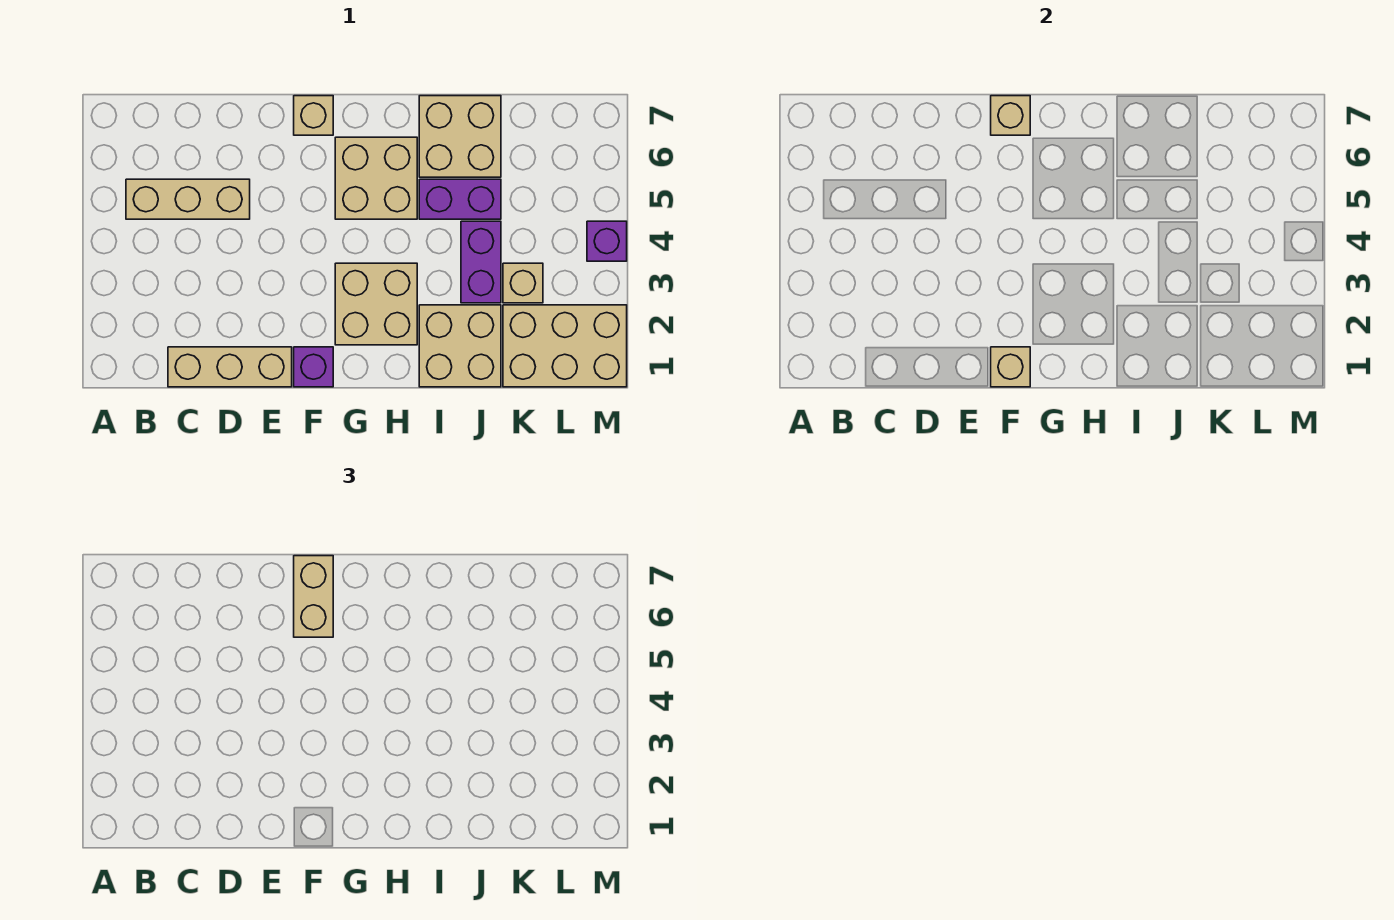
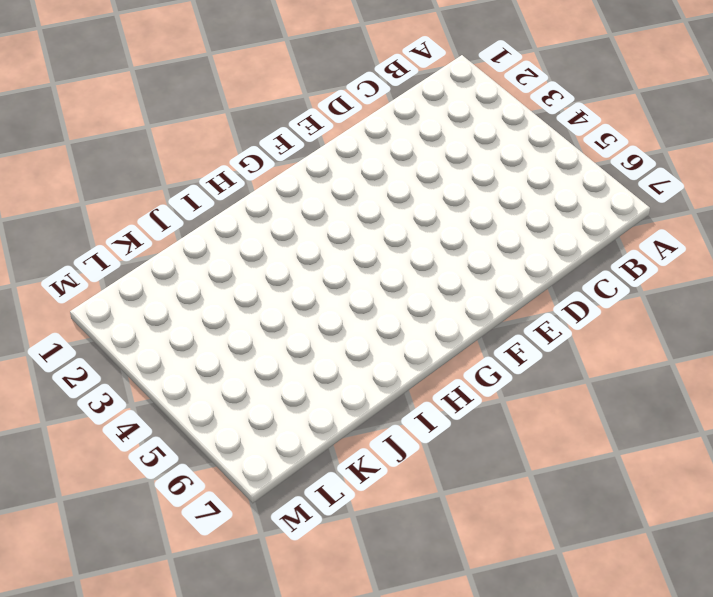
none -> tan 1x3 brick [126,179,250,219]
none -> tan 1x3 brick [168,347,292,387]
none -> purple 1x1 brick [294,347,333,387]

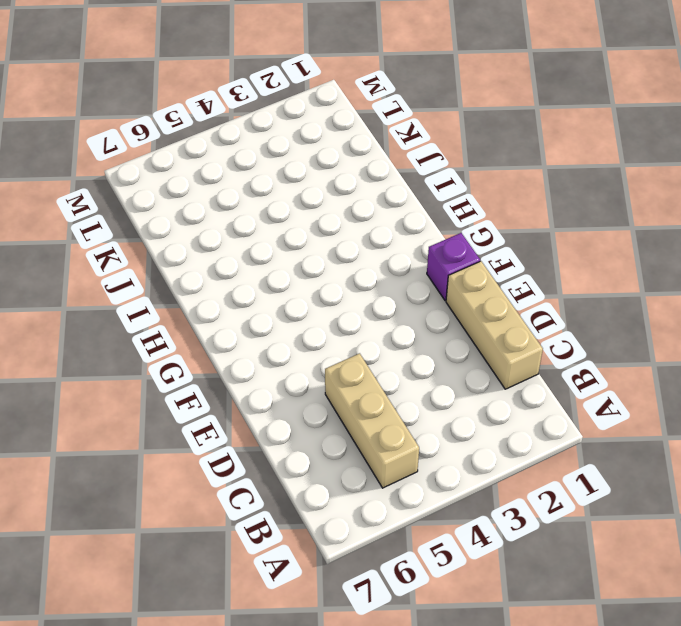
none -> tan 1x1 brick [294,96,333,135]
none -> tan 2x2 brick [335,263,417,345]
none -> tan 2x2 brick [335,137,417,219]

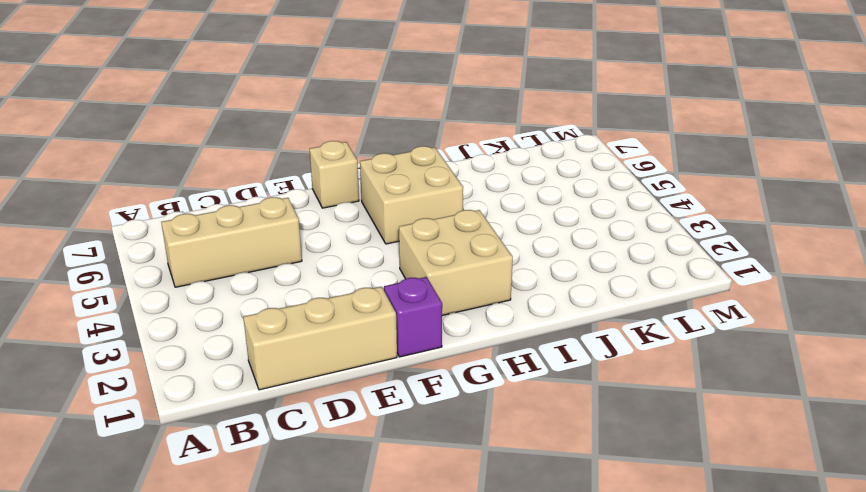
none -> tan 2x2 brick [419,305,501,387]
none -> purple 1x2 brick [419,179,501,219]
none -> tan 2x2 brick [419,96,501,177]

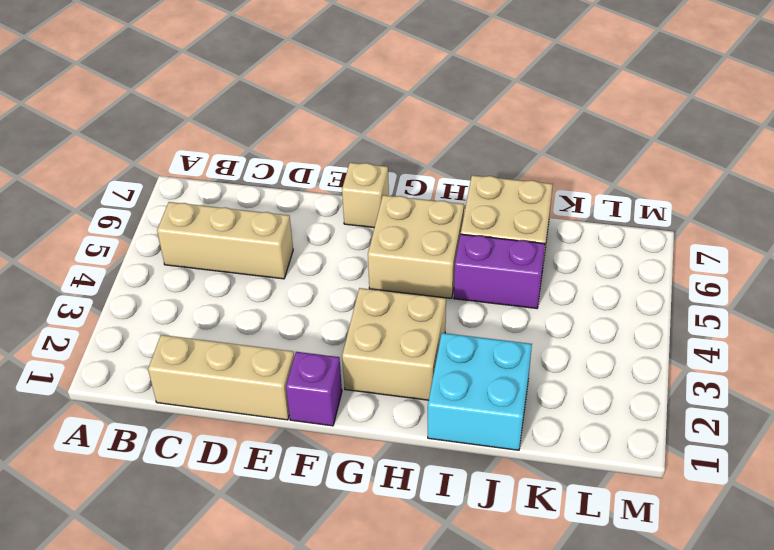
cyan 2x2 brick [428,333,532,450] -> tan 2x2 brick [419,305,501,387]
none -> purple 1x2 brick [461,221,501,303]
none -> tan 2x3 brick [503,305,627,387]
none -> tan 1x1 brick [503,263,543,303]

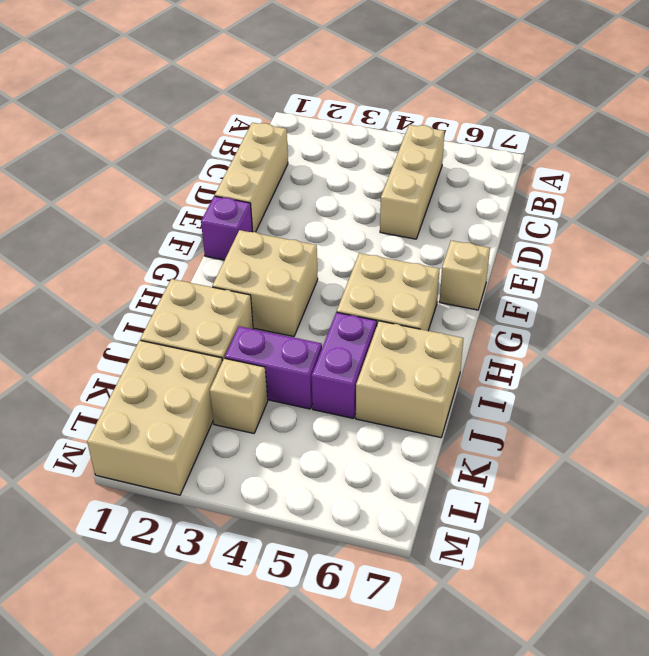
none -> purple 1x1 brick [587,221,627,261]
none -> tan 1x1 brick [991,347,1030,387]
none -> tan 1x1 brick [991,96,1030,135]

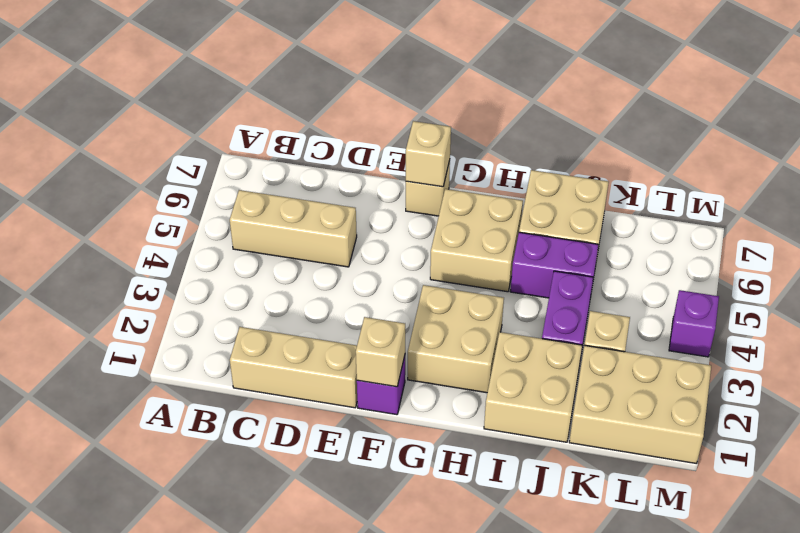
none -> tan 1x2 brick [294,556,333,637]

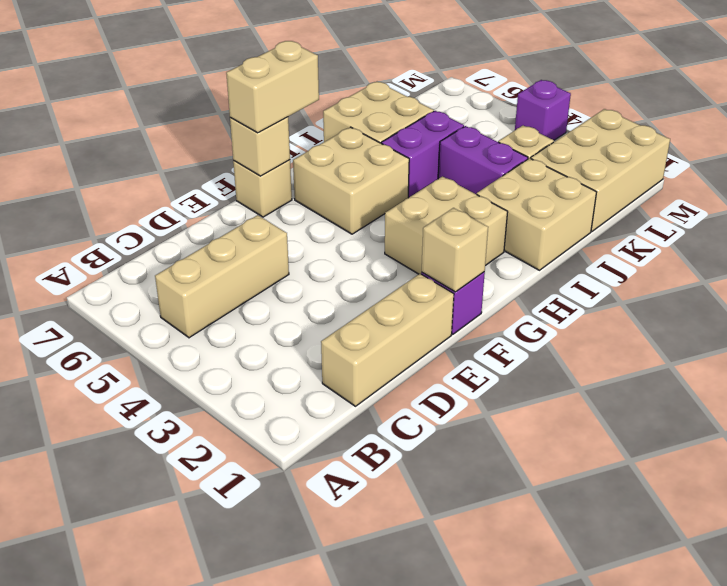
tan 1x2 brick [226,41,319,133] -> tan 1x2 brick turned to [294,556,333,637]

